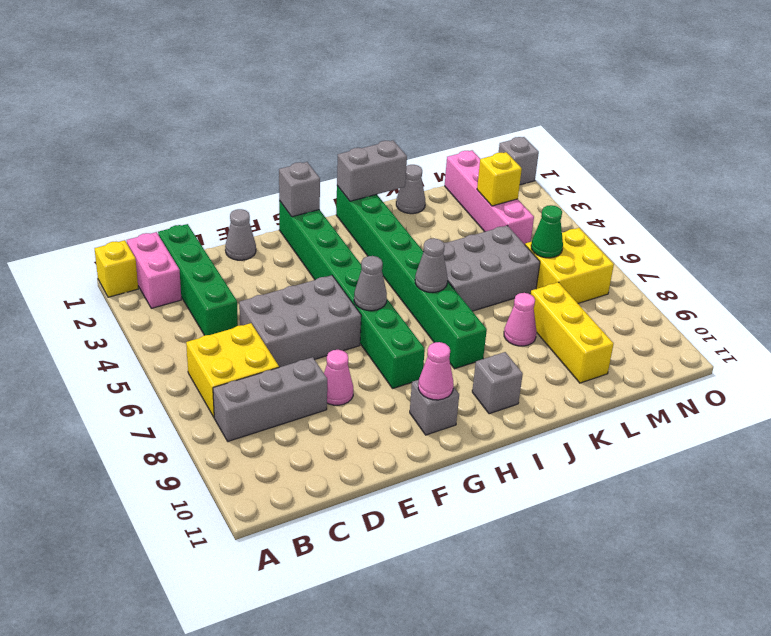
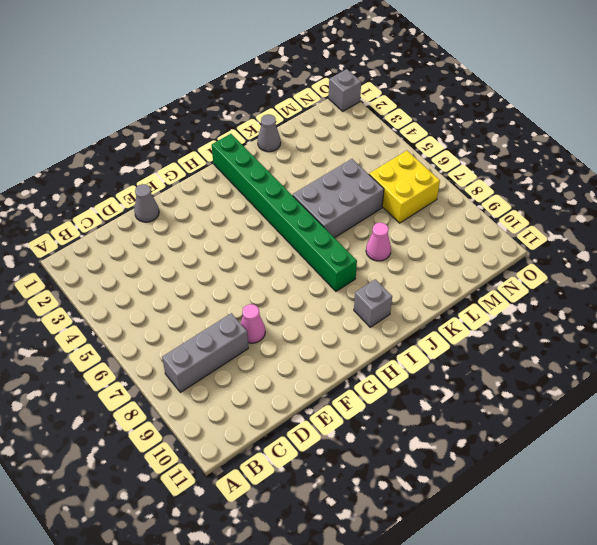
none -> yellow 1x1 brick [94,240,138,297]
none -> pink 1x2 brick [127,232,181,308]
none -> yellow 2x2 brick [186,323,279,417]

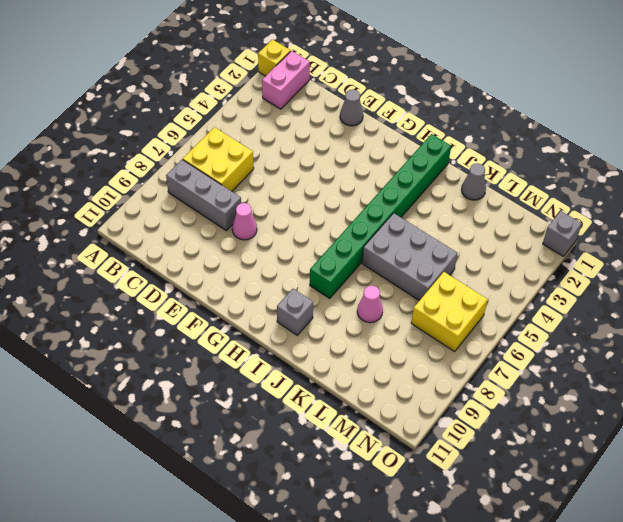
none -> green 1x4 brick [158,224,238,335]
none -> grey 2x3 brick [239,275,361,367]
none -> green 1x8 brick [279,201,425,388]

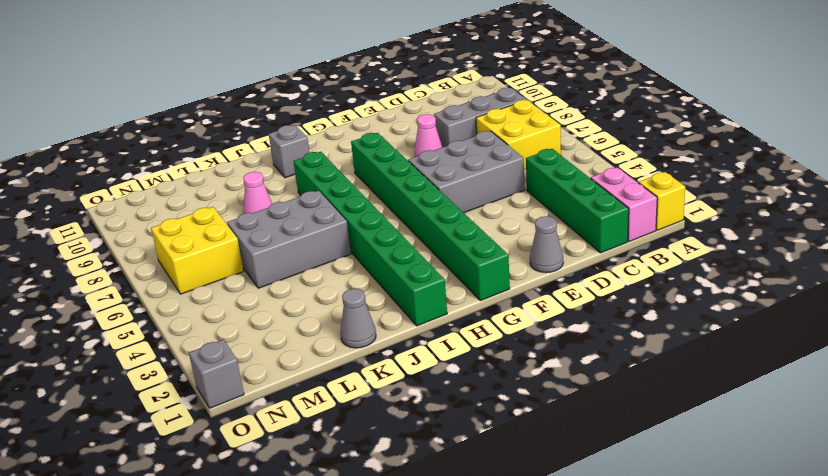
none -> grey 1x1 brick [410,380,459,435]
none -> yellow 1x3 brick [531,282,613,383]
none -> pink 1x4 brick [445,150,534,244]

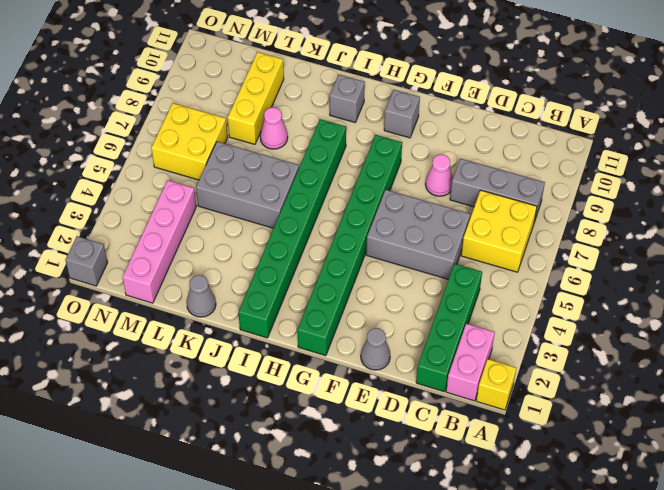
none -> grey 1x1 brick [279,162,320,217]
none -> grey 1x1 cone [354,256,387,311]
none -> pink 1x1 cone [418,342,454,400]

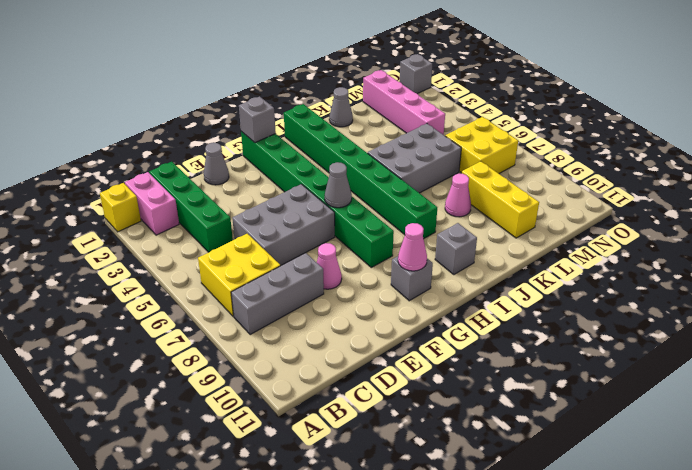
none -> grey 1x2 brick [337,140,407,201]
none -> grey 1x1 cone [415,238,448,292]
none -> yellow 1x1 brick [477,152,522,206]

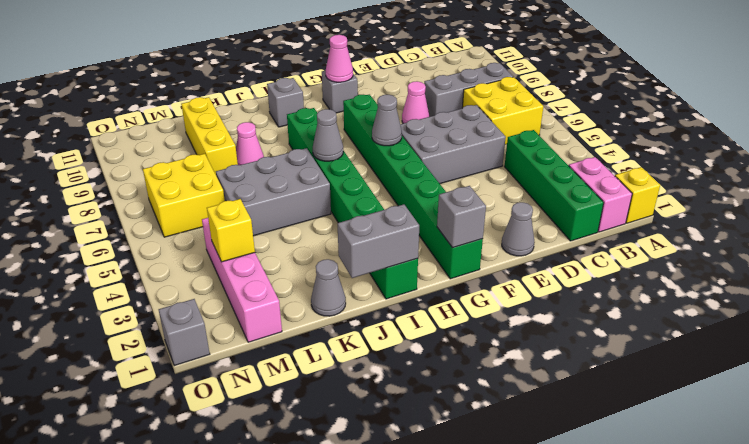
none -> green 1x1 cone [531,205,563,258]

